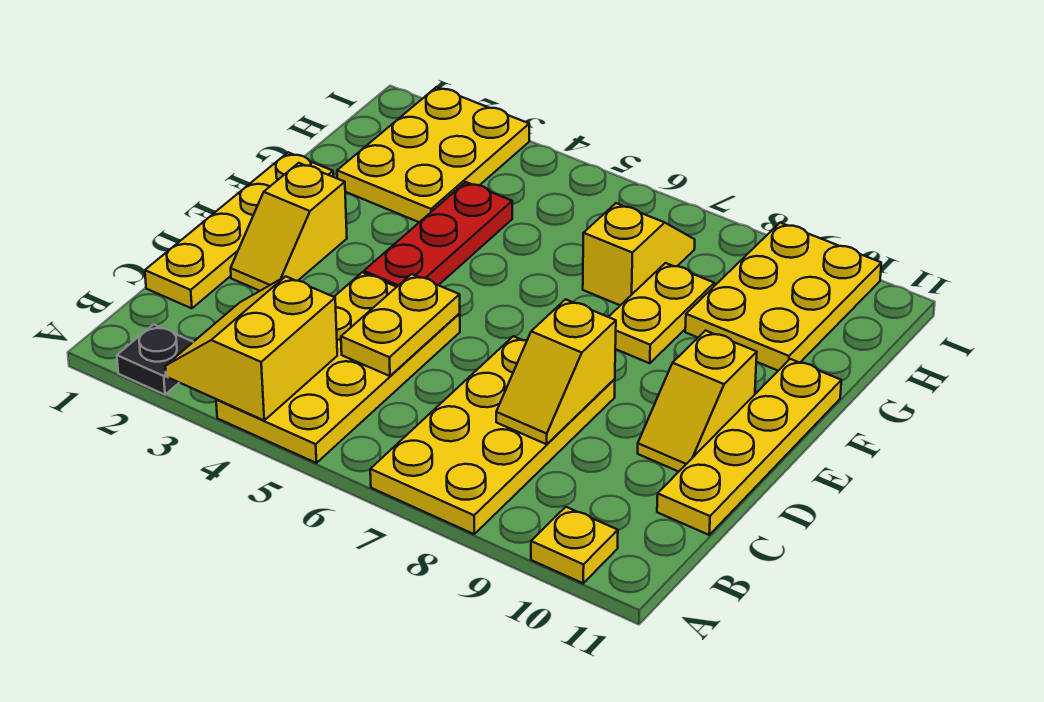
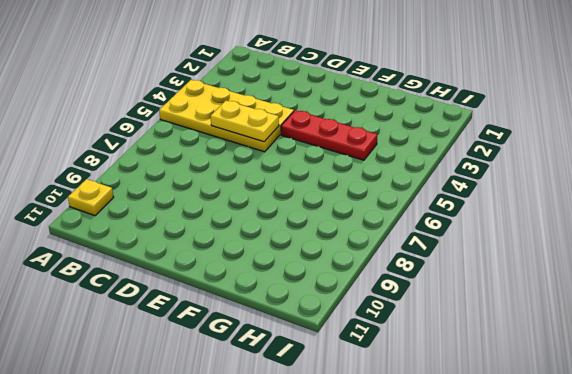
none -> black 1x1 plate [117,324,193,395]
none -> yellow 2x4 plate [370,336,615,534]
none -> yellow 1x4 plate [145,152,333,308]

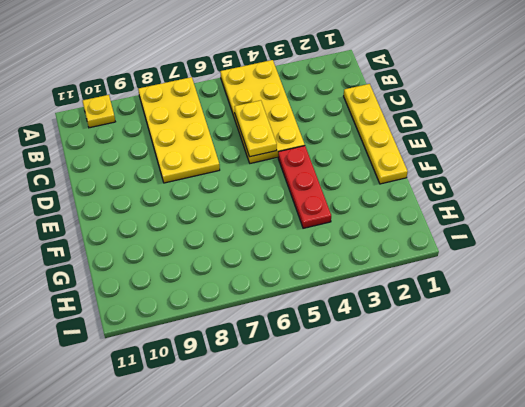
none -> black 1x1 plate [117,324,193,395]
none -> yellow 1x4 plate [657,359,841,535]
none -> yellow 1x2 slope [231,163,347,291]

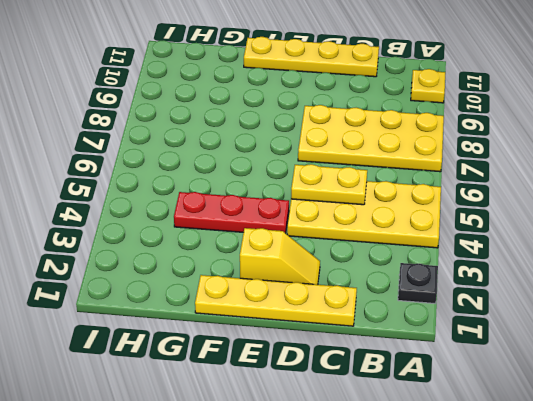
none -> yellow 1x2 slope [638,331,757,472]
none -> yellow 1x2 plate [609,263,714,363]
none -> yellow 2x3 plate [337,87,529,222]

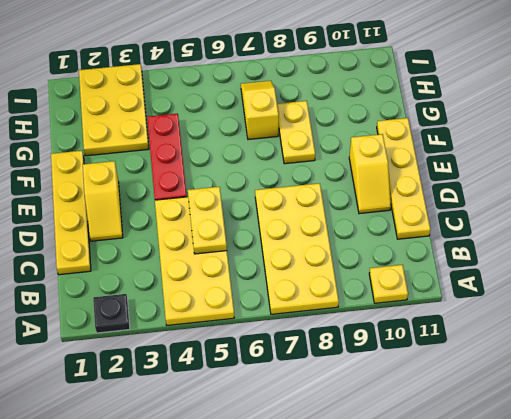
none -> yellow 2x3 plate [685,223,881,371]
none -> yellow 2x2 slope [165,276,337,420]
none -> yellow 1x2 slope [496,299,616,444]

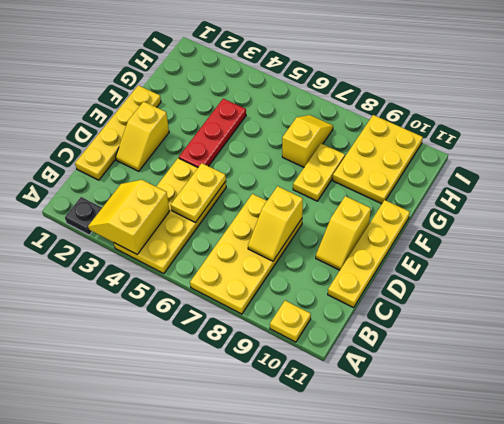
none -> yellow 2x3 plate [337,87,529,222]

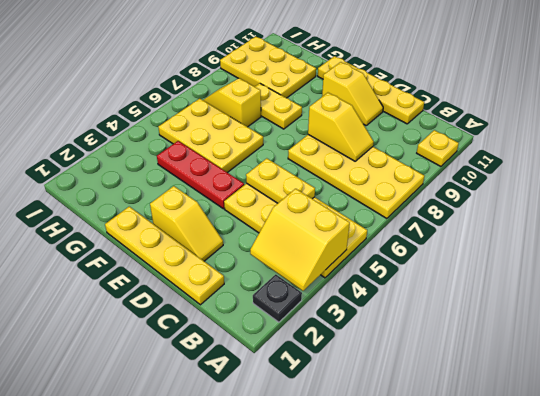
yellow 2x3 plate [158,99,263,173] -> yellow 2x3 plate moved to [337,87,529,222]

